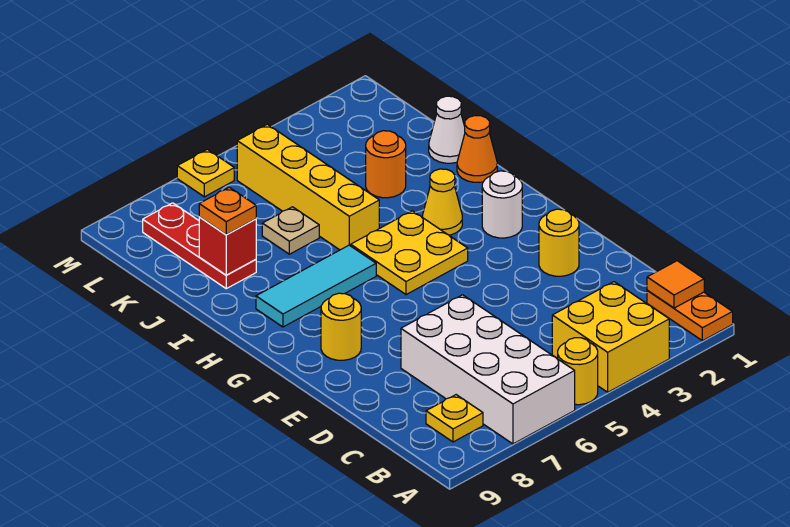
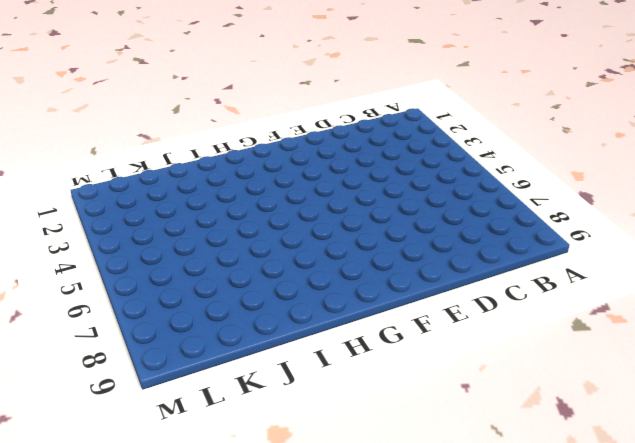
none -> orange 1x2 plate [647,291,733,341]
none -> yellow 2x2 brick [552,282,669,392]
none -> yellow 1x1 round brick [558,338,598,405]

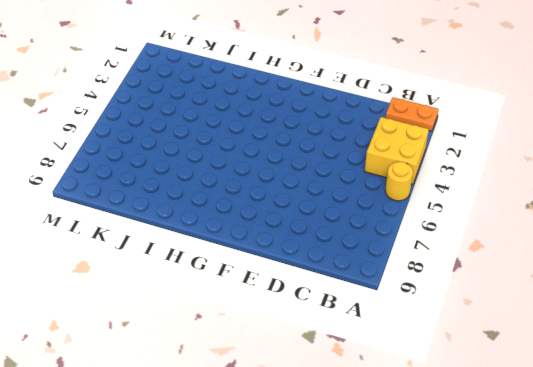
none -> white 2x4 brick [401,295,575,444]
none -> yellow 1x1 plate [426,395,483,442]
none -> yellow 1x1 round brick [539,209,579,276]

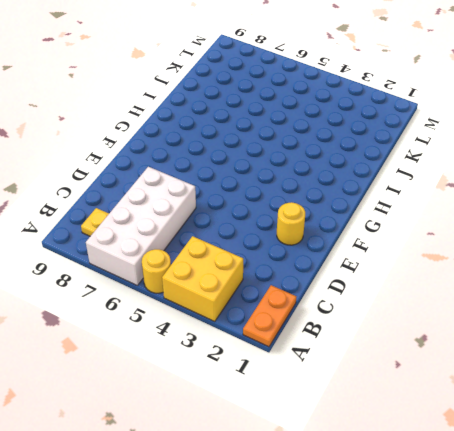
none -> yellow 1x1 round brick [321,293,361,360]
none -> white 1x1 round brick [482,171,522,238]
none -> yellow 2x2 plate [351,211,468,295]

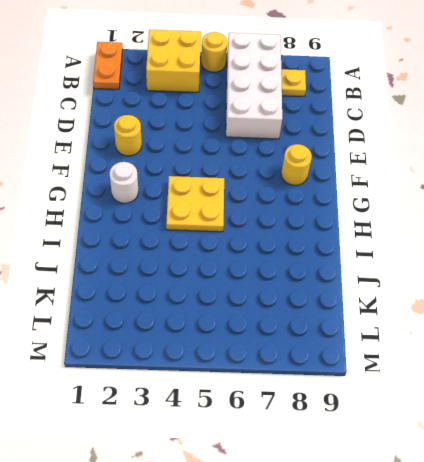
none -> yellow 1x1 cone [422,169,462,235]
none -> cyan 1x3 tile [256,245,376,327]
none -> orange 1x1 cone [457,116,497,182]

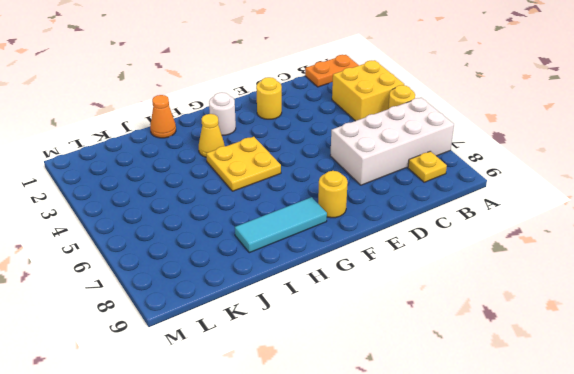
cyan 1x3 tile [235,197,327,253] -> cyan 1x3 tile turned to [256,245,376,327]
none -> yellow 1x4 brick [237,124,379,250]
none -> white 1x1 cone [429,96,465,163]
none -> orange 1x1 round brick [366,131,406,198]

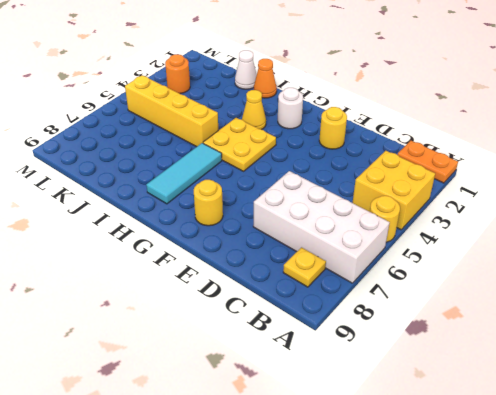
orange 1x1 round brick [165,54,190,94] -> orange 1x1 round brick moved to [366,131,406,198]
none -> tan 1x1 plate [262,207,319,254]
none -> red 1x3 plate [143,203,256,289]
none -> yellow 1x1 plate [177,149,234,197]

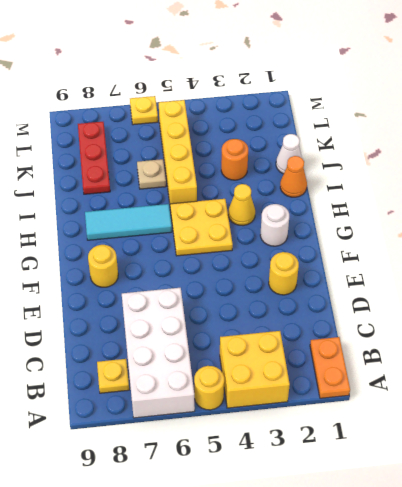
none -> orange 1x1 tile [647,261,704,308]
none -> red 1x1 brick [199,217,256,275]
none -> orange 1x1 plate [199,187,256,235]

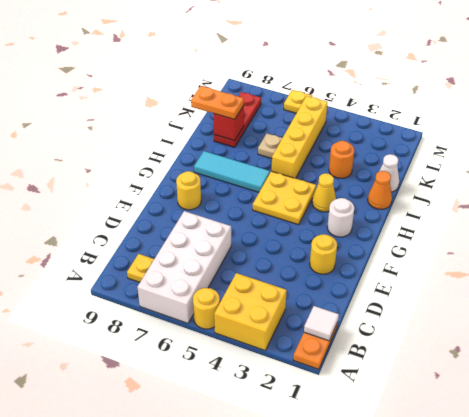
white 1x1 tile [304,306,339,341] -> orange 1x1 tile [647,261,704,308]
orange 1x2 plate [191,86,244,119] -> orange 1x1 plate [199,187,256,235]

